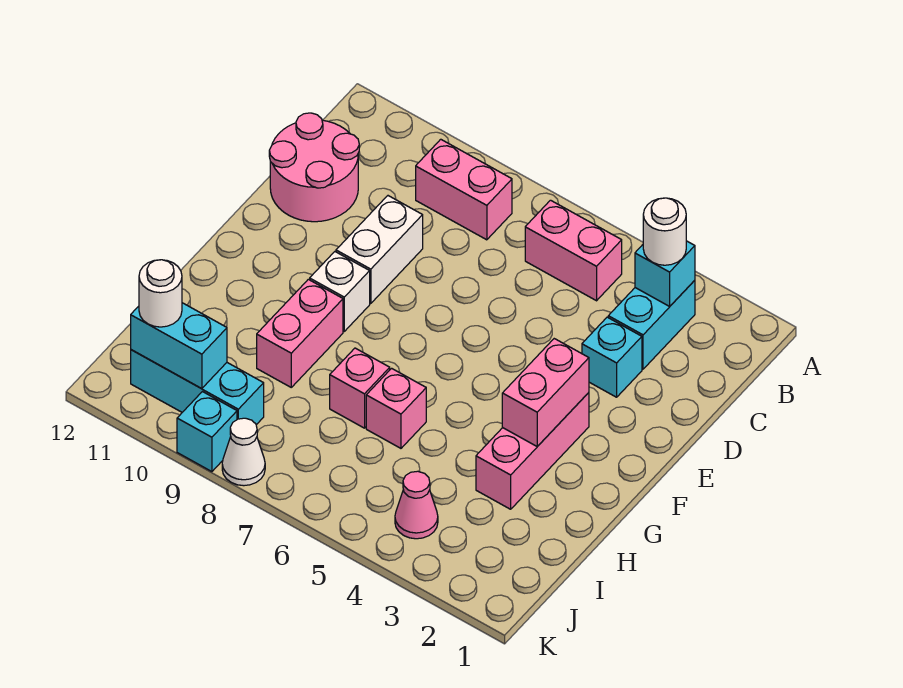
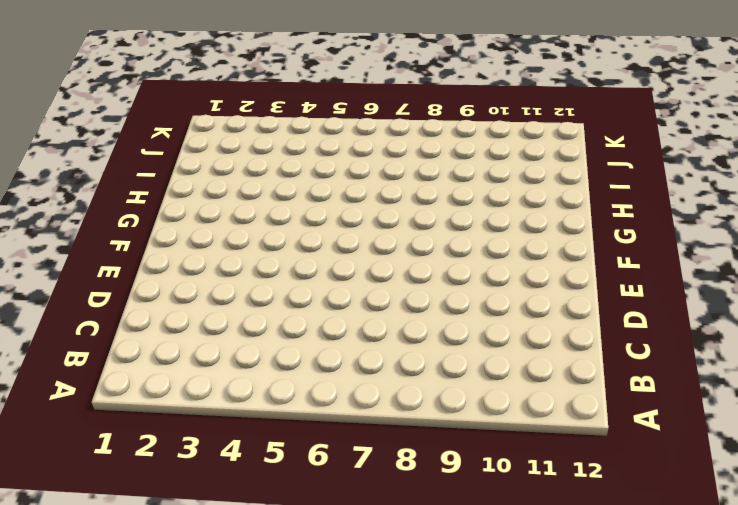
none -> cyan 1x2 brick [608,280,695,369]
none -> pink 1x2 brick [525,200,622,301]
none -> pink 1x2 brick [416,139,512,240]

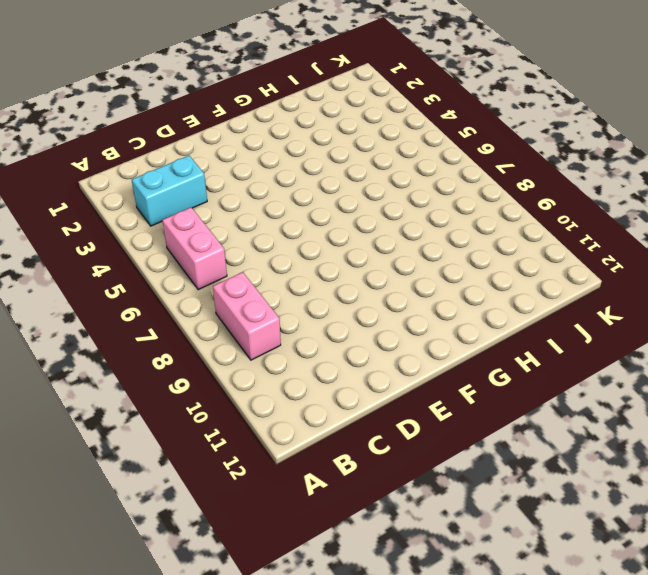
none -> pink 2x2 round brick [269,113,359,222]
none -> cyan 1x1 brick [582,317,642,397]
none -> white 1x2 brick [336,196,423,304]

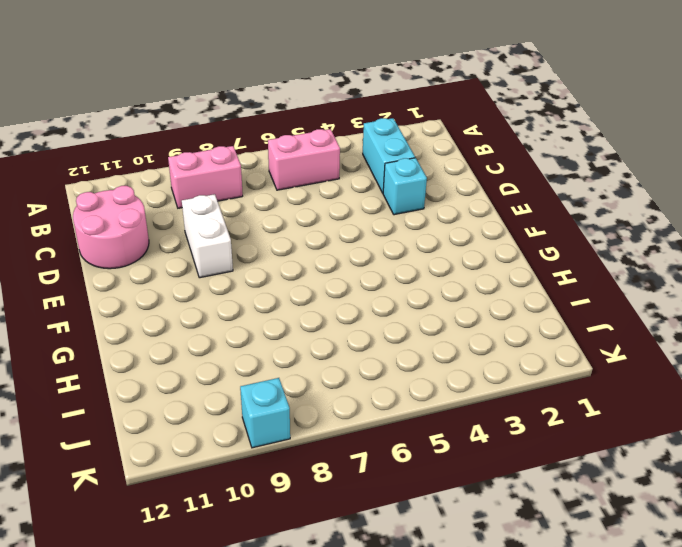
none -> pink 1x3 brick [476,393,589,509]
none -> white 1x1 brick [310,252,370,331]
none -> pink 1x2 brick [257,279,343,387]

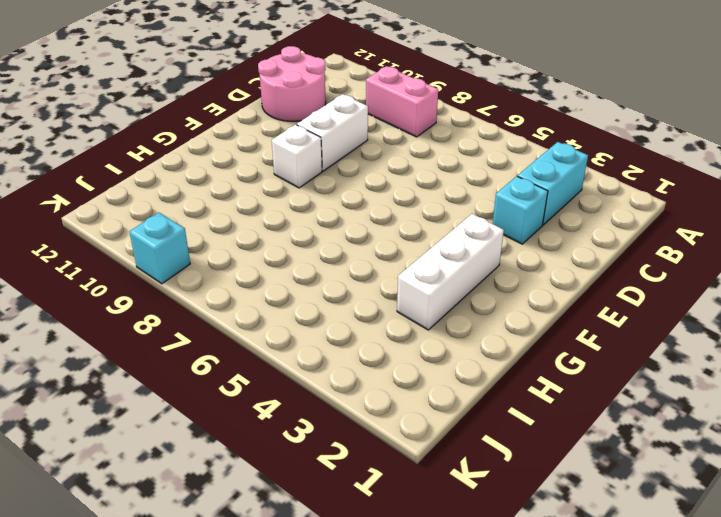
white 1x3 brick [397,214,504,330] -> pink 1x3 brick [476,393,589,509]
none -> pink 1x2 brick [525,200,622,301]
none -> pink 1x2 brick [257,279,343,387]
none -> pink 1x1 brick [366,368,426,448]

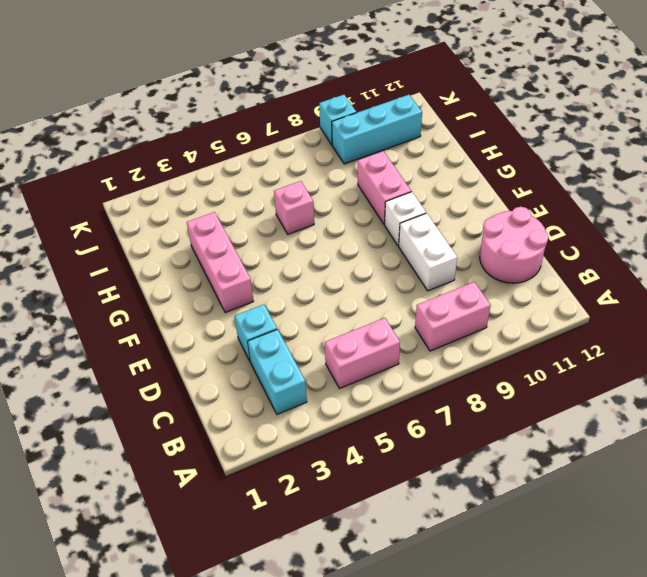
none -> pink 1x1 brick [330,348,390,428]
none -> pink 1x1 cone [395,471,438,539]
none -> white 1x1 cone [222,418,265,486]

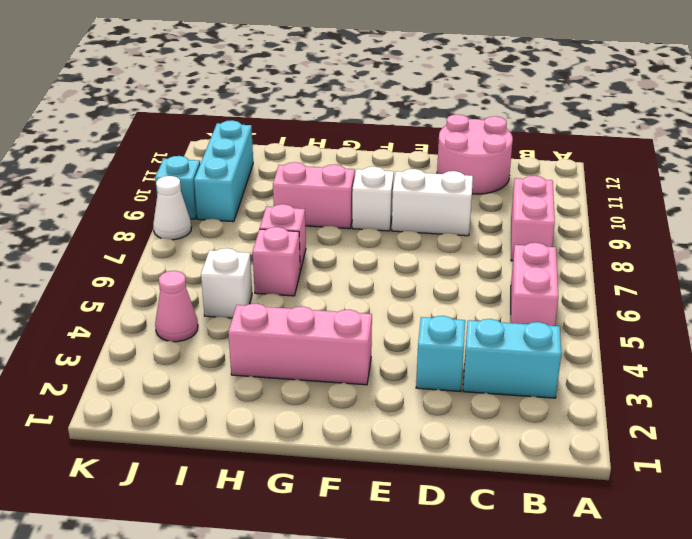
white 1x1 brick [201,248,252,318] -> none
none -> cyan 1x1 brick [635,241,695,306]
none -> pink 1x2 brick [502,339,589,446]
none -> cyan 1x2 brick [131,303,227,389]

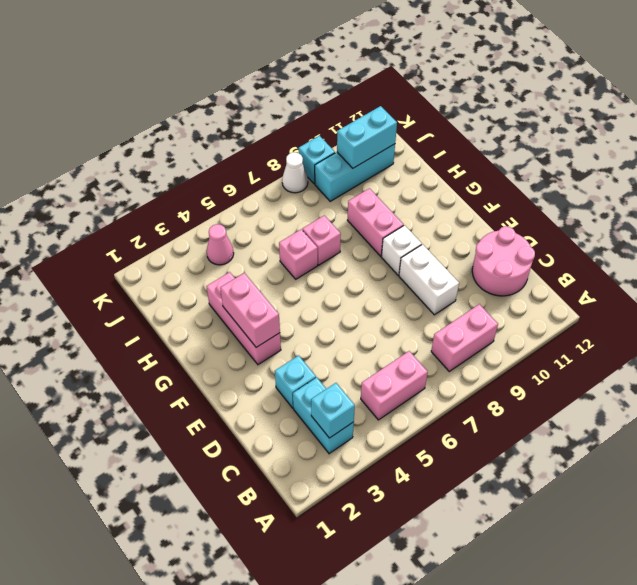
none -> white 1x1 round brick [643,198,686,265]
none -> white 1x1 round brick [139,260,182,327]

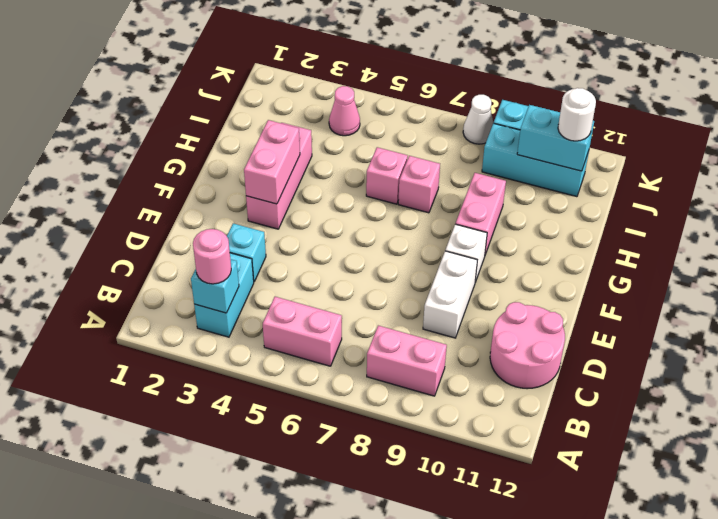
pink 1x1 round brick [193,229,231,284] -> white 1x1 round brick [643,198,686,265]

